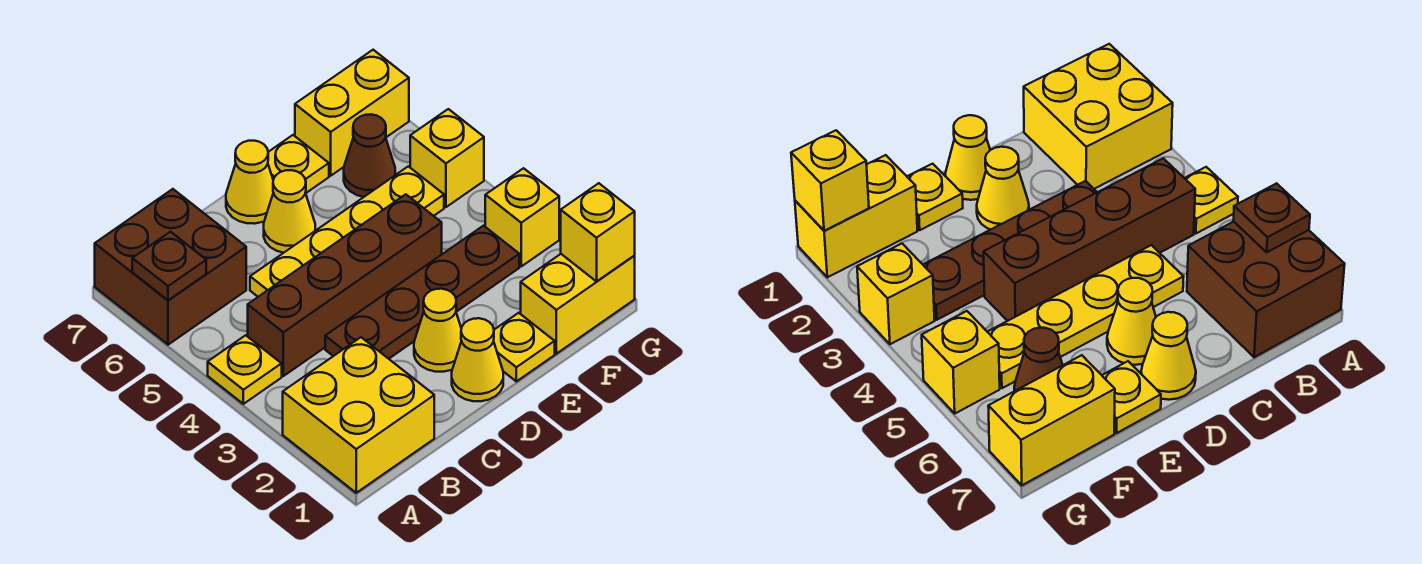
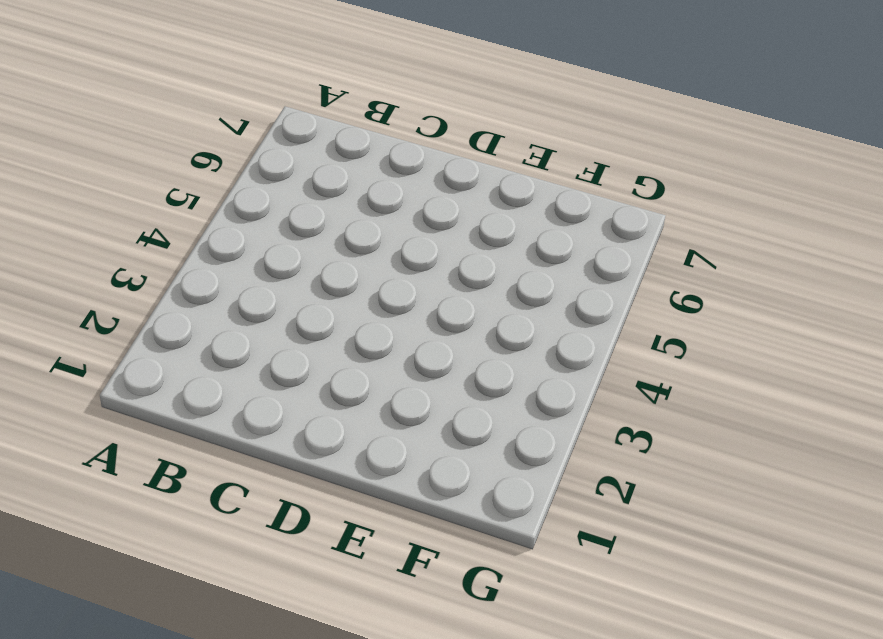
none -> yellow 2x2 brick [283,337,434,493]
none -> yellow 1x1 plate [208,335,282,404]
none -> brown 2x2 brick [95,189,246,345]

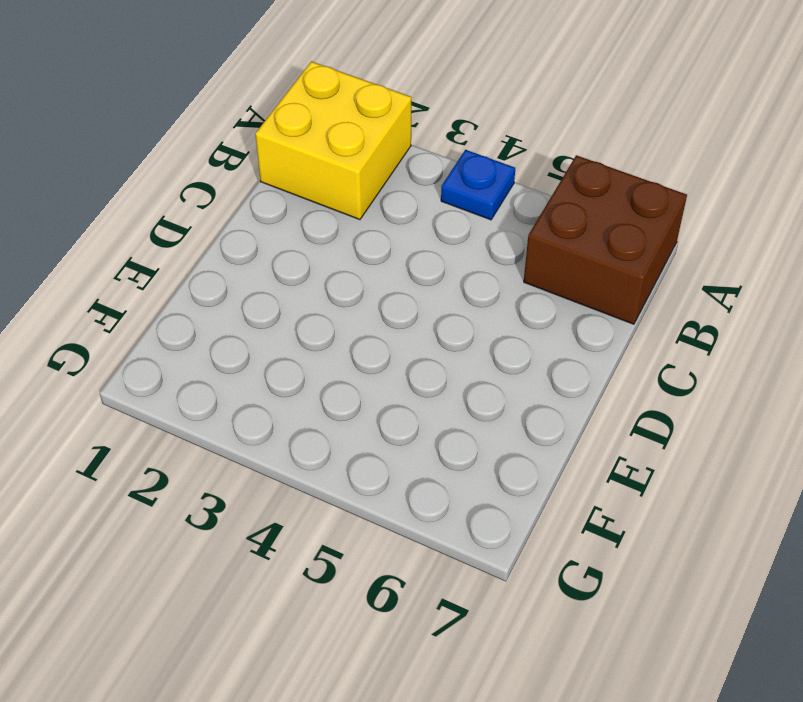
blue 1x1 plate [441,150,515,220] -> yellow 1x1 plate [208,335,282,404]
none -> brown 1x4 brick [248,194,442,376]
none -> brown 1x4 plate [325,226,519,359]
none -> yellow 1x4 plate [250,166,444,297]

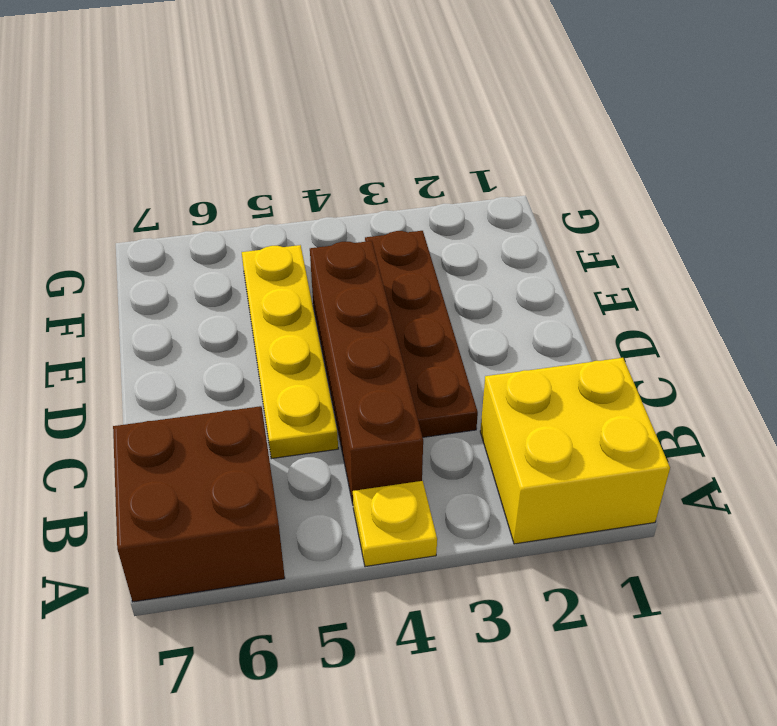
none -> yellow 1x1 cone [452,318,503,401]
none -> yellow 1x1 cone [414,289,461,372]
none -> yellow 1x1 cone [264,170,315,253]

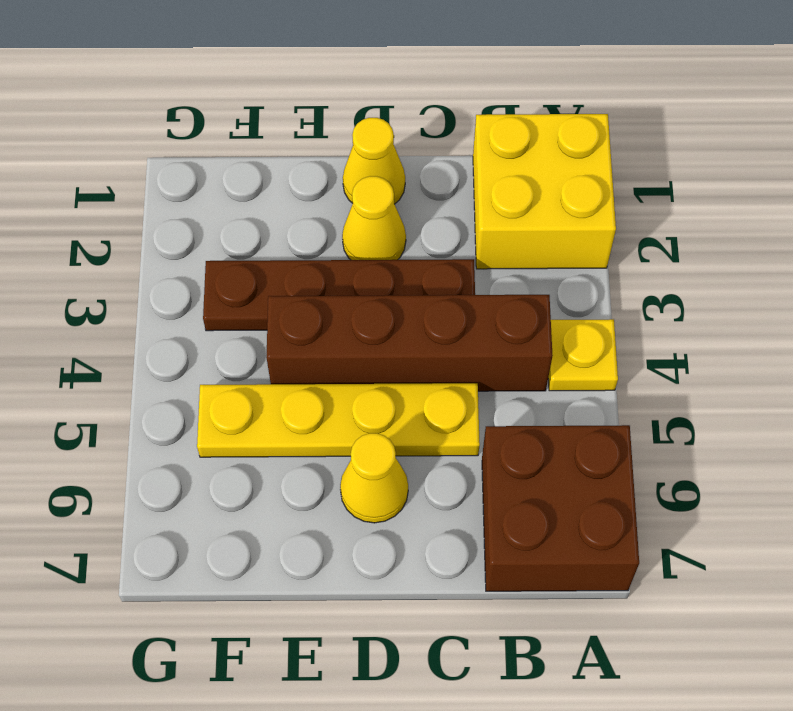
none -> yellow 1x1 cone [226,141,273,224]
none -> yellow 1x1 plate [494,313,555,381]
none -> yellow 1x1 plate [268,135,329,193]

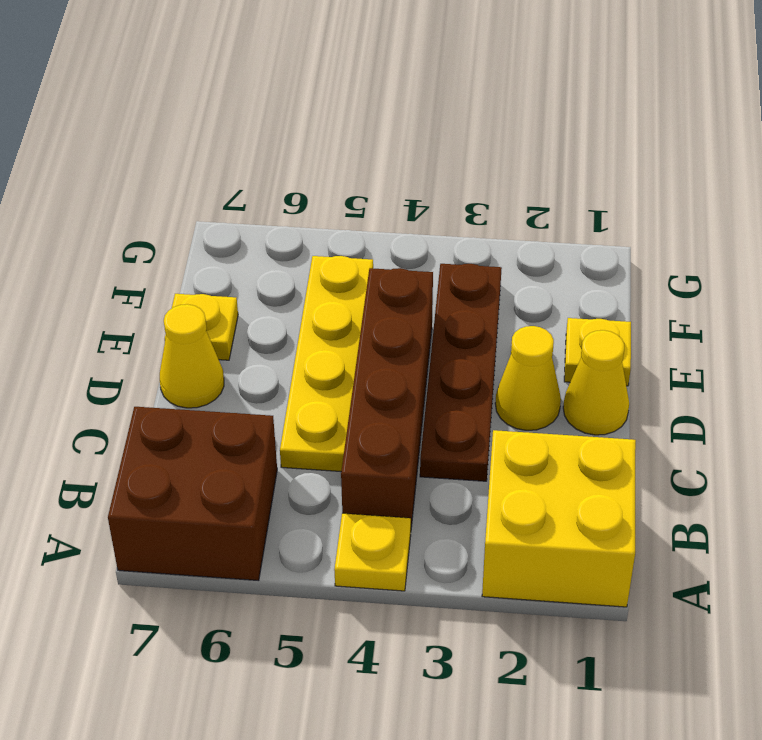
none -> yellow 1x1 cone [264,170,315,253]
none -> yellow 1x2 brick [521,254,635,354]
none -> brown 1x1 cone [344,114,395,197]

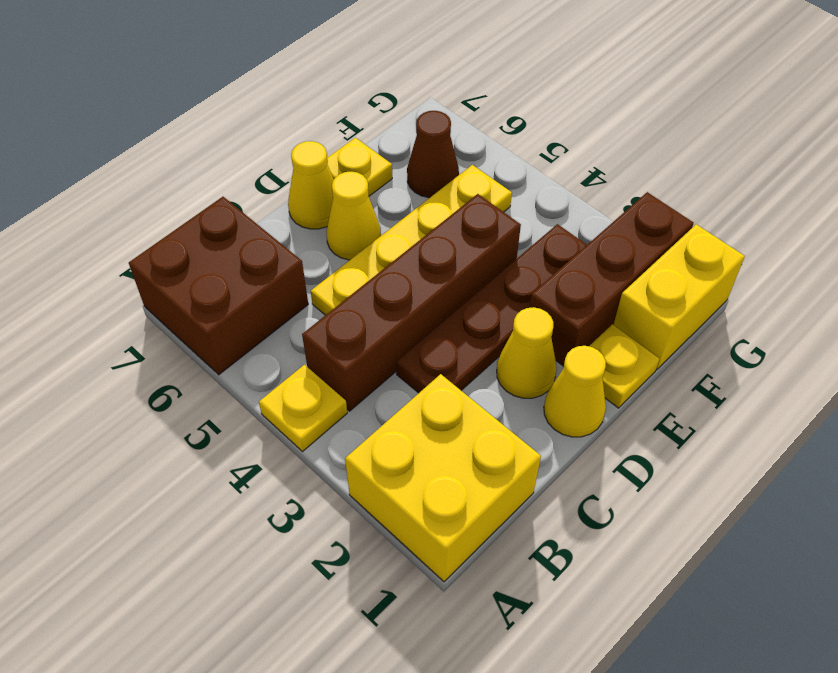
brown 1x3 brick [529,192,693,366] -> none
none -> yellow 1x2 brick [295,50,409,176]
none -> yellow 1x1 brick [485,168,559,266]
none -> yellow 1x1 brick [410,109,484,207]

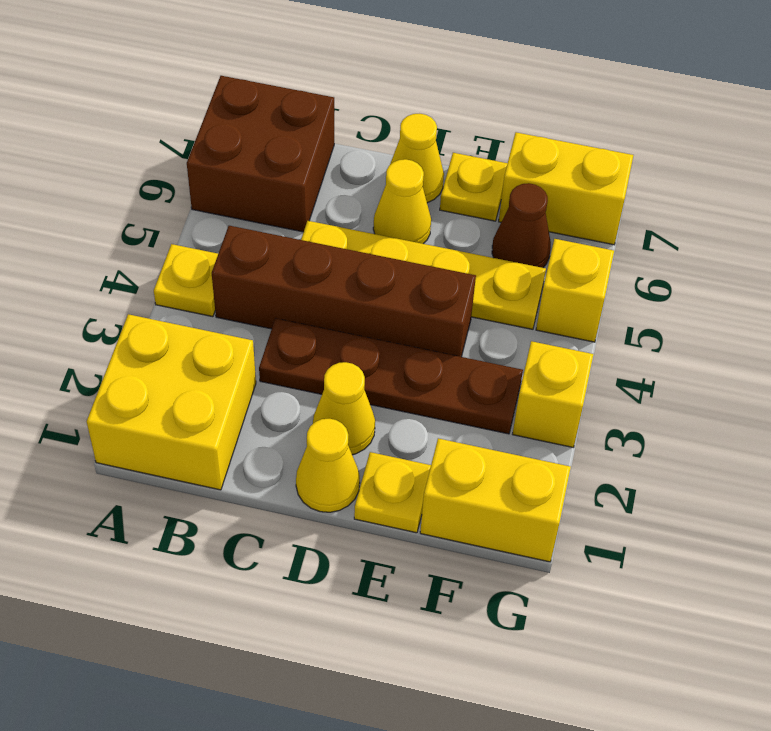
none -> brown 1x1 plate [132,232,206,300]
none -> yellow 1x1 brick [561,183,635,281]

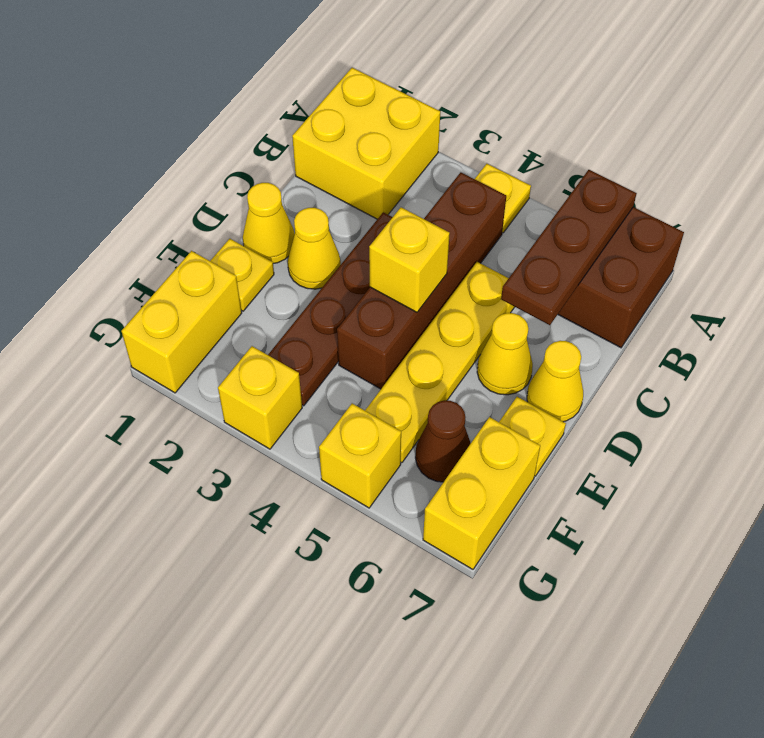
brown 1x3 plate [501,170,637,325] -> brown 1x1 plate [132,232,206,300]
yellow 1x1 brick [369,207,450,312] -> yellow 1x1 brick moved to [561,183,635,281]

